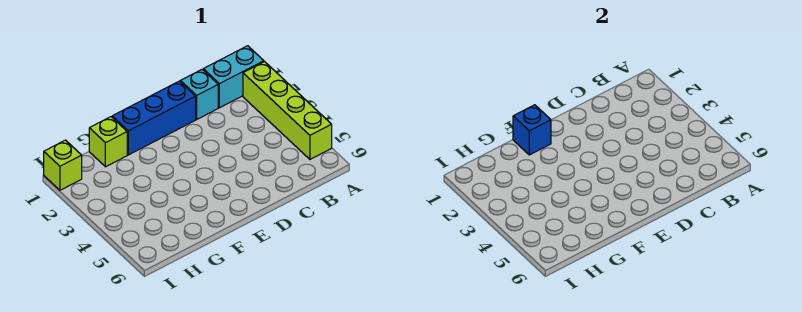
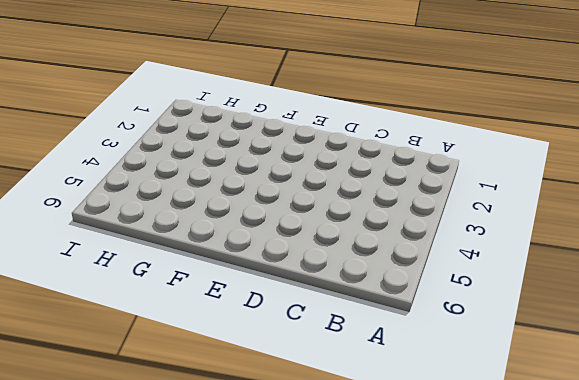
none -> cyan 1x2 brick [203,46,264,108]
none -> lime 1x4 brick [243,62,332,159]

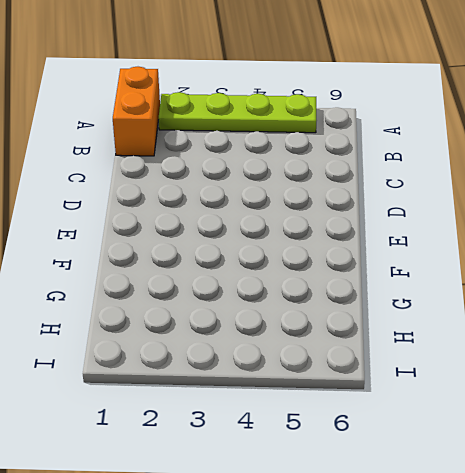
orange 1x2 brick [113,67,160,156] -> cyan 1x2 brick [203,46,264,108]
lime 1x4 plate [159,92,317,133] -> lime 1x4 brick [243,62,332,159]
none -> cyan 1x1 brick [180,70,218,119]
none -> blue 1x3 brick [112,81,196,155]

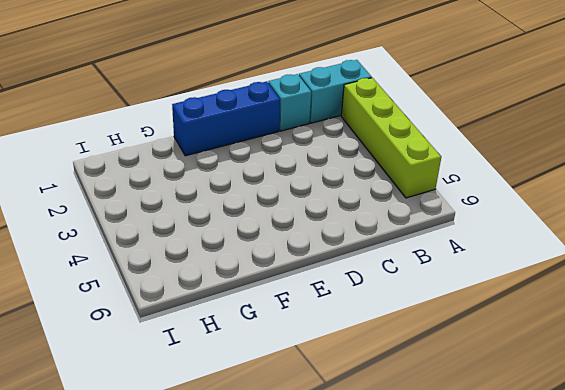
none -> lime 1x1 brick [89,117,127,167]
none -> lime 1x1 brick [44,140,82,190]

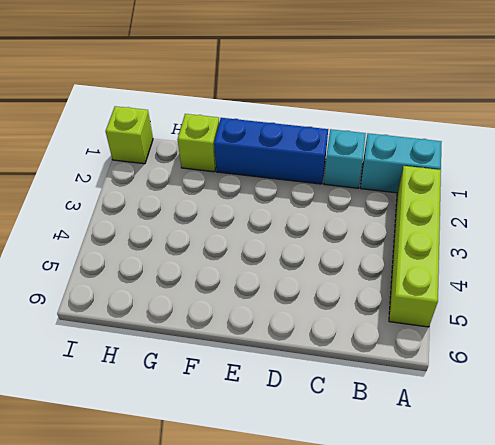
none -> blue 1x1 brick [513,105,551,155]

